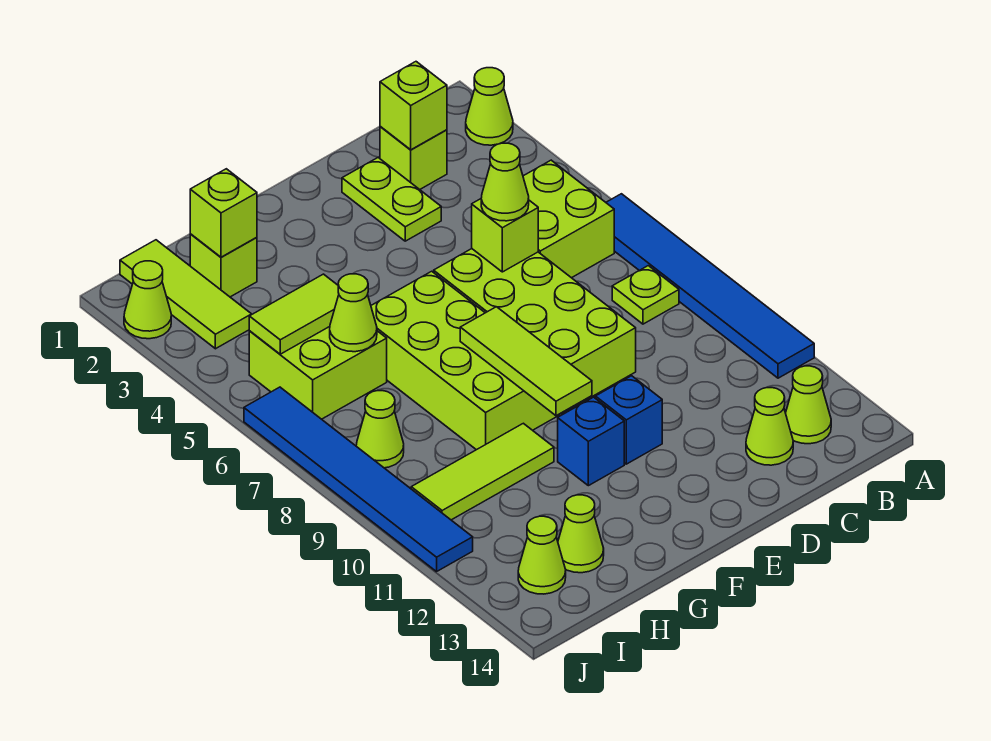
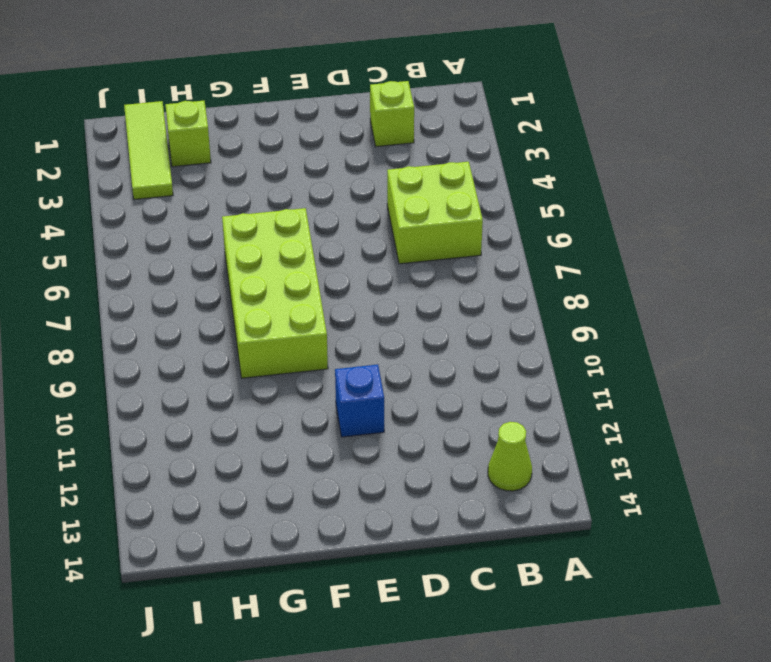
none -> lime 1x1 cone [466,68,513,145]
none -> blue 1x6 tile [606,194,814,378]
none -> lime 1x1 plate [612,266,679,324]

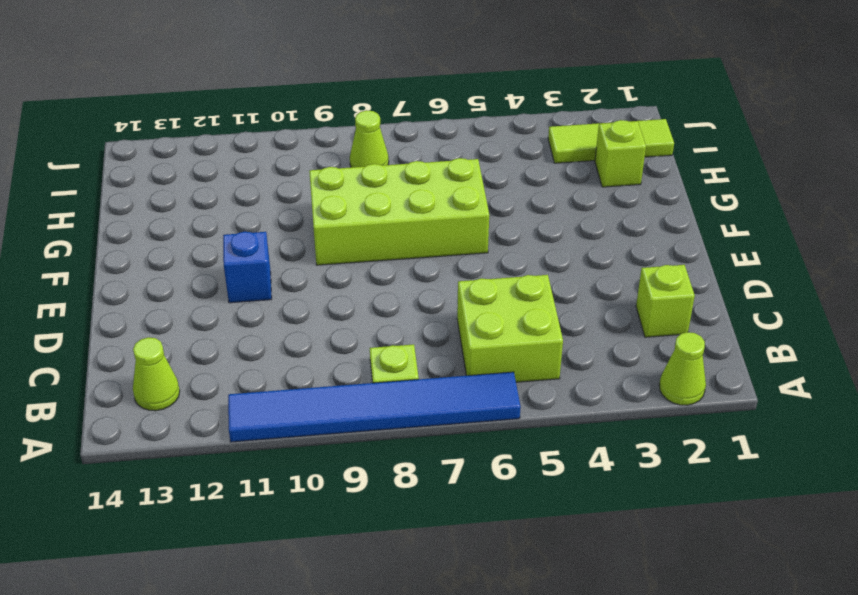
none -> lime 1x1 cone [746,388,793,465]
none -> lime 1x2 plate [342,158,441,241]
none -> lime 2x4 brick [434,249,636,414]

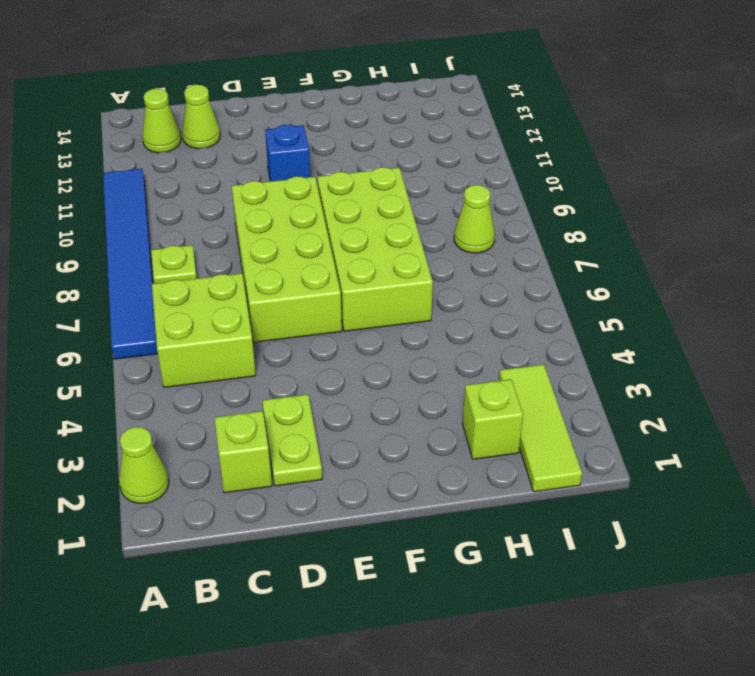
none -> blue 1x1 brick [558,397,624,486]
none -> lime 1x3 tile [411,423,554,520]
none -> lime 2x2 brick [249,327,387,419]

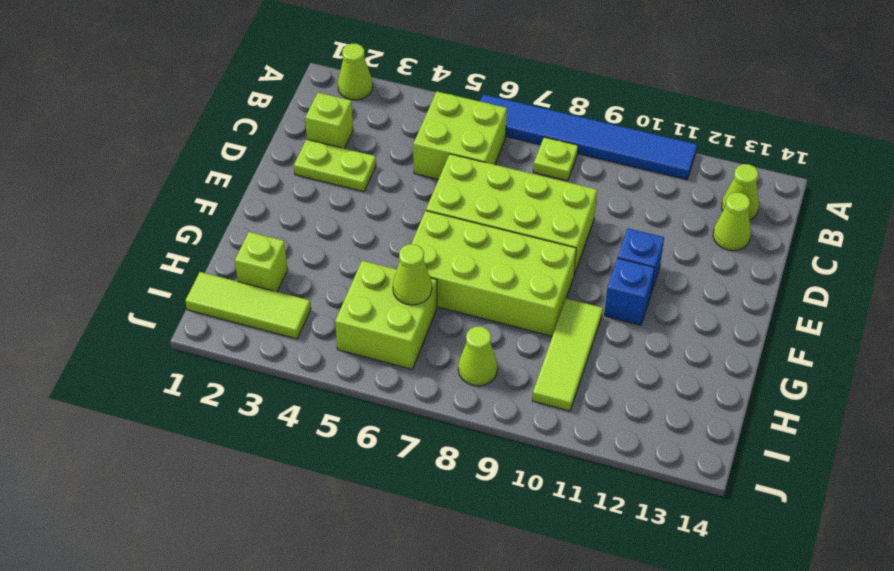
none -> lime 1x1 cone [558,495,604,573]
none -> lime 1x1 cone [518,516,566,594]
none -> lime 1x1 cone [124,261,171,339]

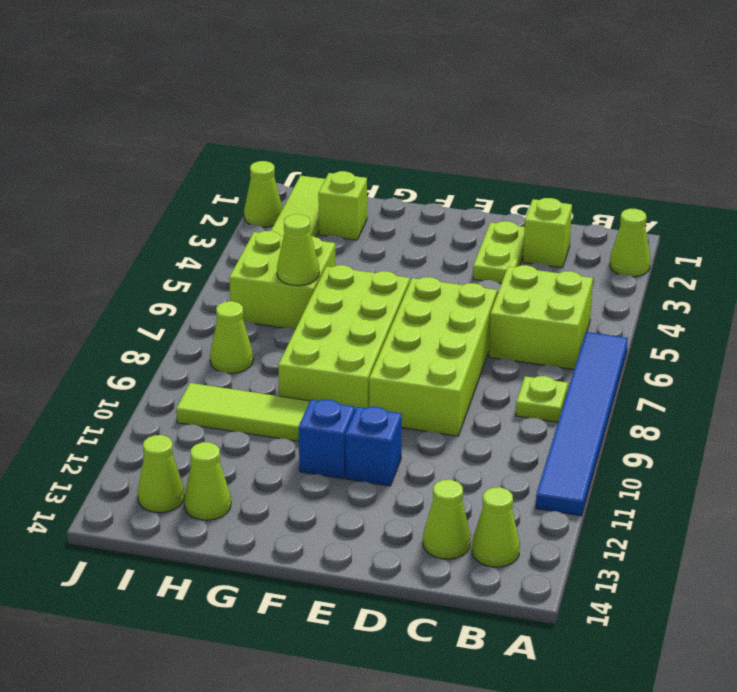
none -> blue 1x6 tile [244,387,473,572]
none -> lime 1x1 brick [380,62,447,150]
none -> lime 1x1 brick [472,199,538,272]

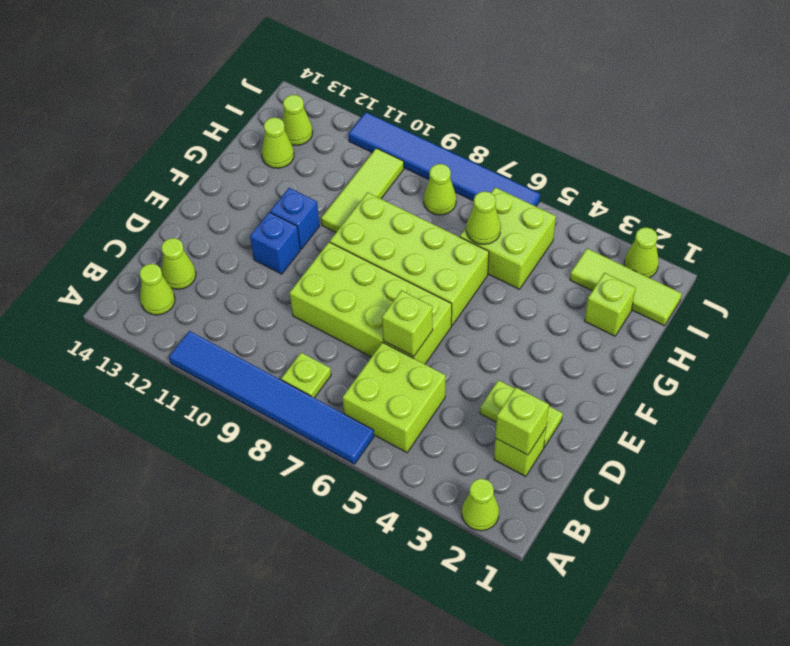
none -> lime 1x3 tile [460,307,592,416]
none -> lime 1x1 brick [190,169,257,257]
none -> lime 1x2 tile [249,274,339,354]

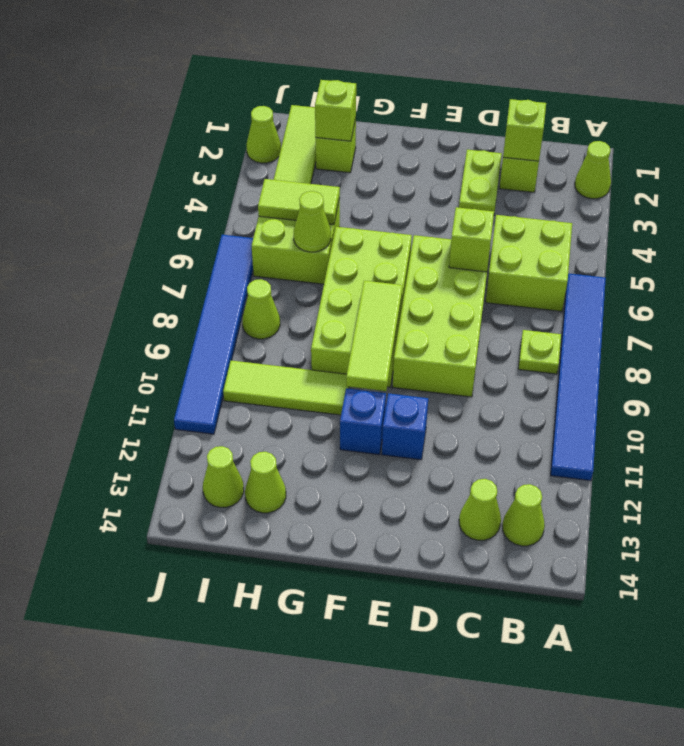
none -> lime 1x1 cone [481,143,529,221]

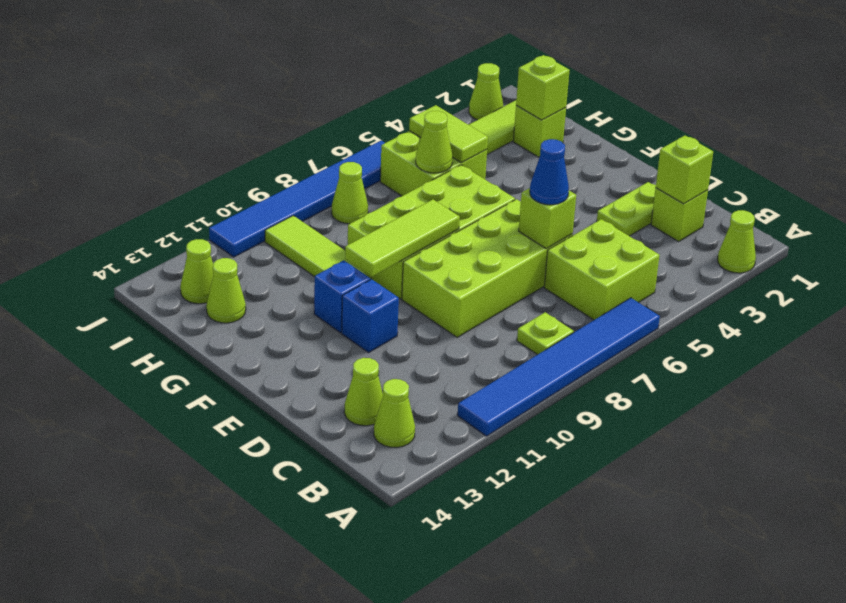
blue 1x1 cone [530,139,569,205] -> lime 1x1 cone [481,143,529,221]

